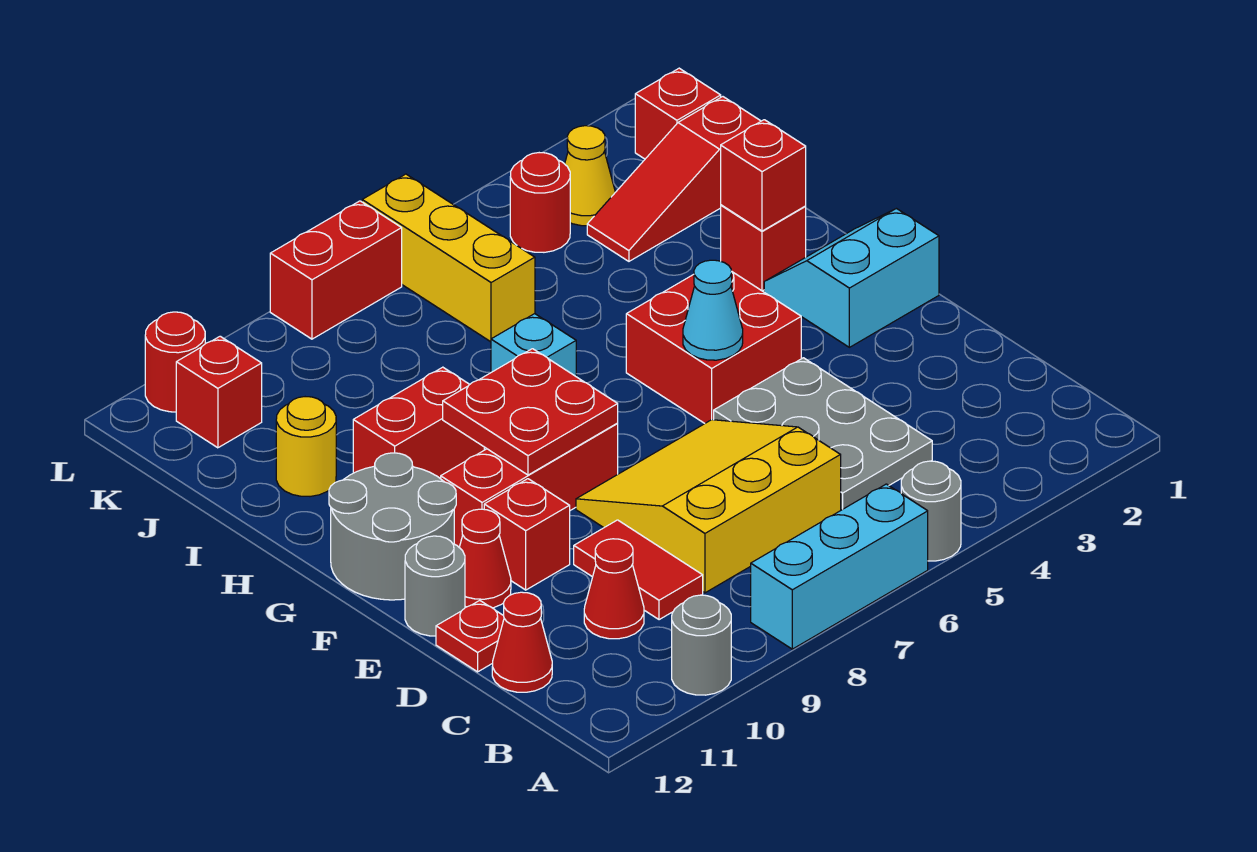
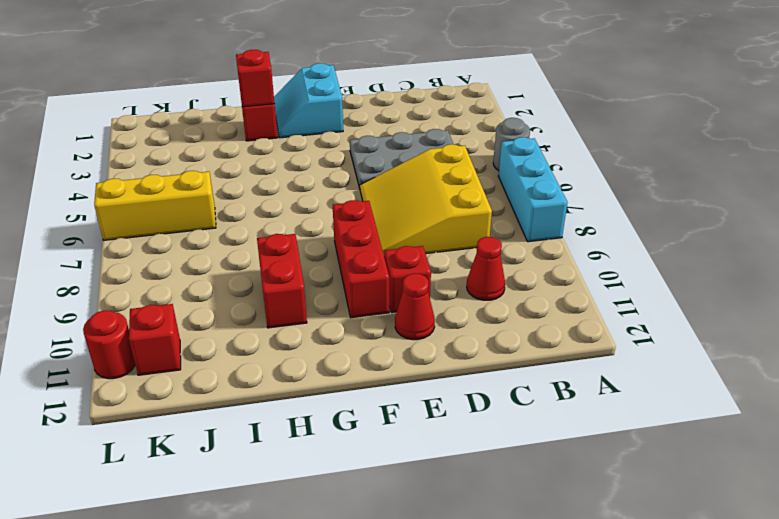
none -> grey 1x1 round brick [672,595,731,695]
none -> red 1x2 tile [574,520,703,620]
none -> red 1x1 cone [492,592,552,692]
none -> red 1x1 plate [436,600,504,672]

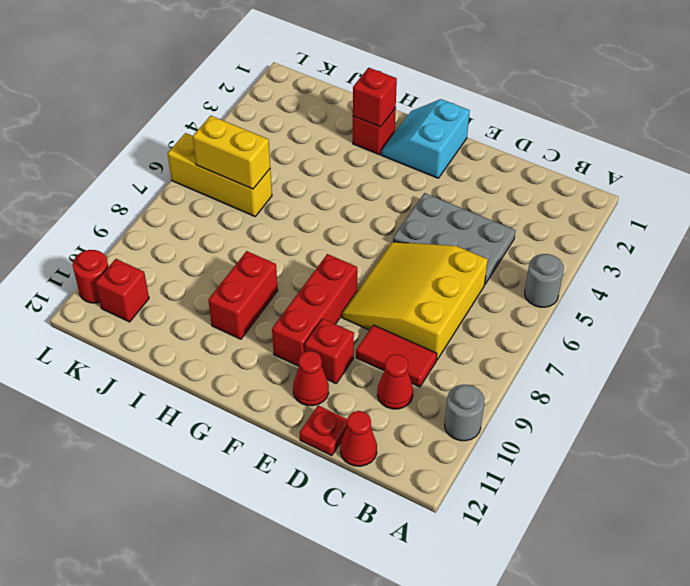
yellow 1x2 brick [193,116,270,189] -> none
none -> cyan 1x3 brick [751,484,928,649]
none -> grey 1x1 round brick [405,536,465,636]
none -> red 2x2 brick [626,272,801,424]
none -> grey 2x2 round brick [329,453,456,600]

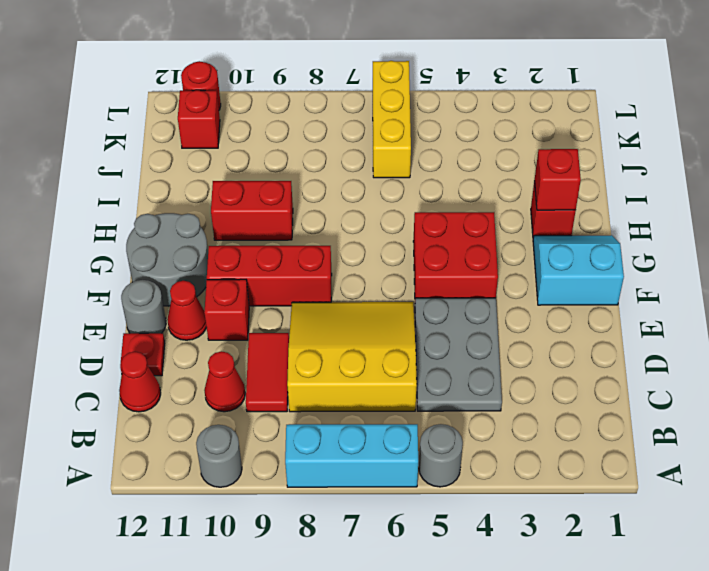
none -> cyan 1x1 brick [491,314,576,376]
none -> yellow 1x1 round brick [276,397,336,496]
none -> red 1x3 slope [587,97,761,261]
none -> red 1x1 brick [635,68,721,159]

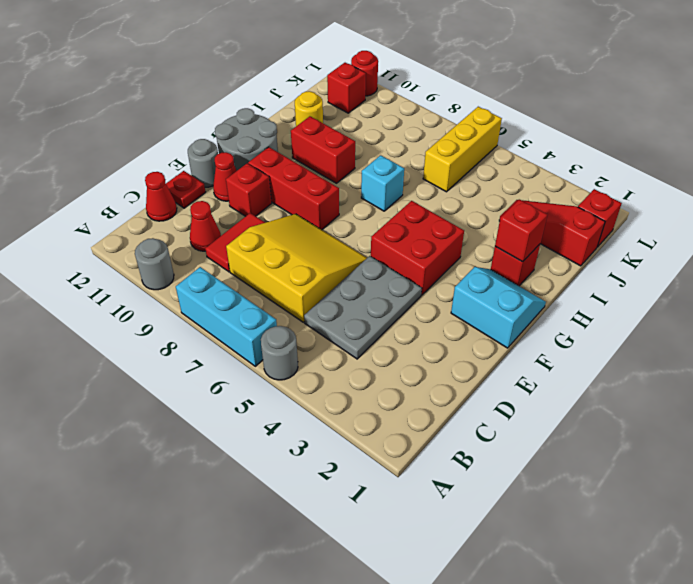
none -> yellow 1x1 cone [565,126,615,226]
none -> red 1x1 round brick [510,153,570,252]
none -> red 1x2 brick [270,201,402,339]
none -> cyan 1x1 cone [683,260,743,360]

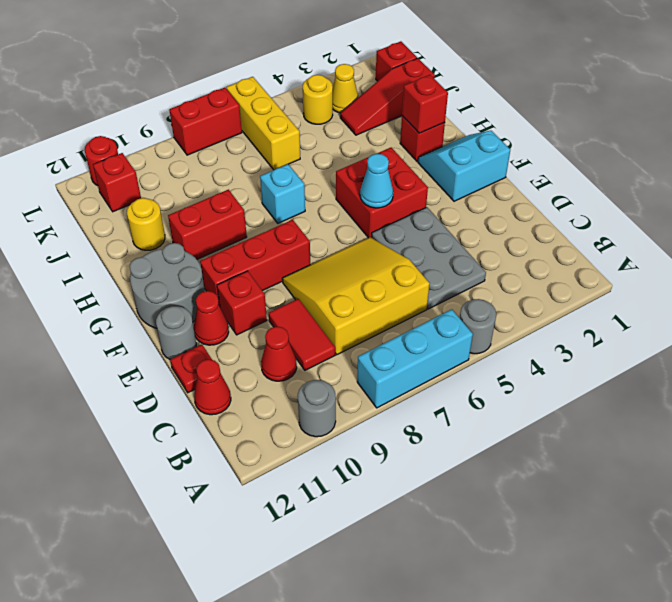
yellow 1x1 round brick [303,75,333,124] -> red 1x1 round brick [510,153,570,252]
none -> red 2x2 plate [443,349,618,475]

